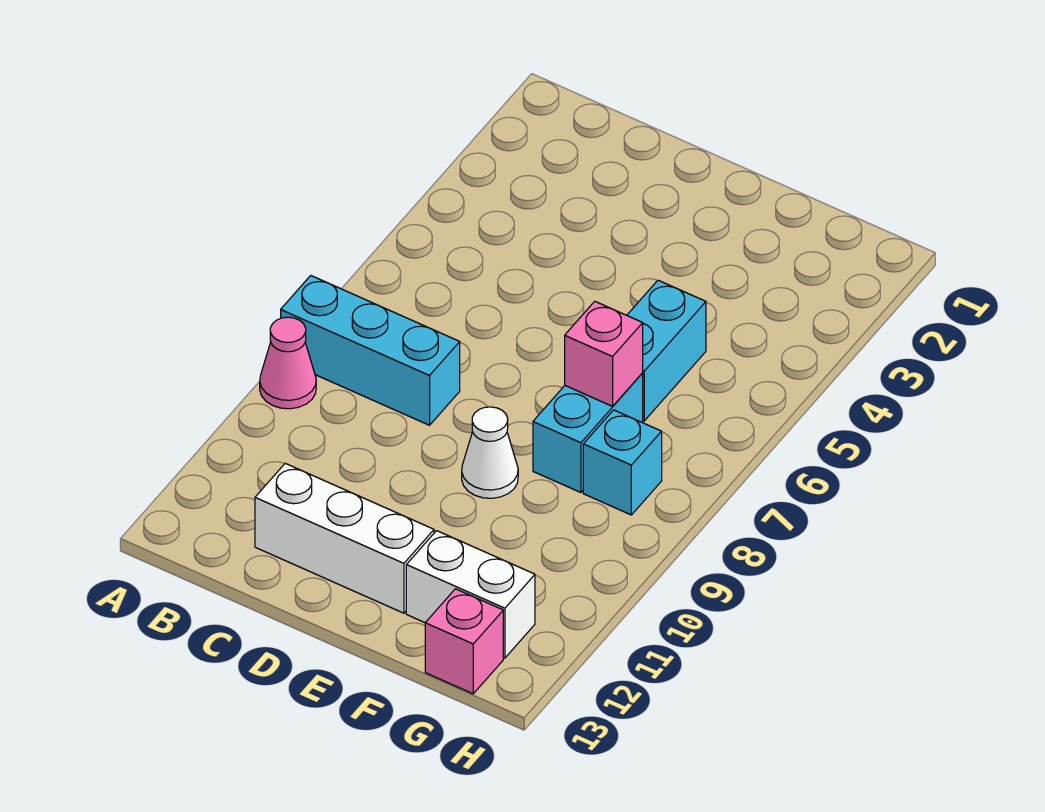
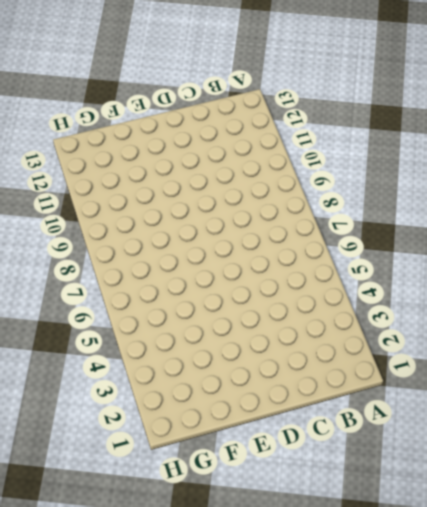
none -> cyan 1x3 brick [281,276,460,425]
none -> pink 1x1 cone [260,317,316,409]

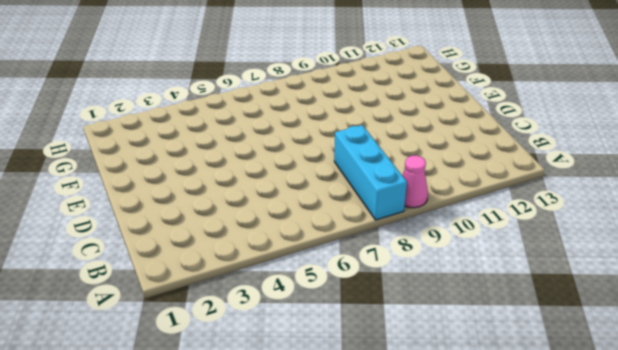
none -> white 1x3 brick [255,463,434,613]
none -> white 1x1 cone [462,407,518,498]

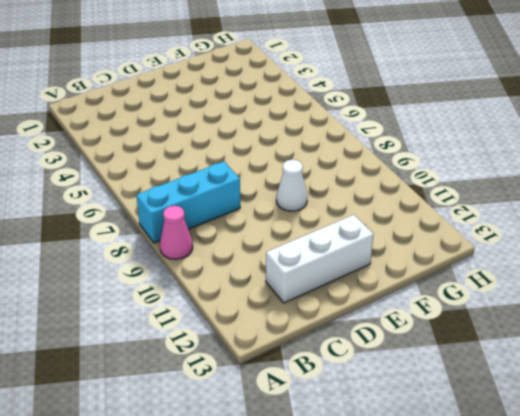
none -> cyan 1x2 brick [627,280,706,421]
none -> cyan 1x2 brick [533,373,643,493]

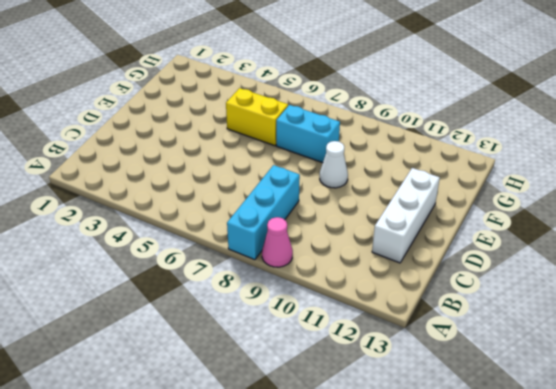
yellow 1x2 brick [226,88,288,146] -> cyan 1x2 brick [627,280,706,421]
none -> white 1x2 brick [406,531,535,658]
none -> cyan 1x1 brick [583,410,662,515]

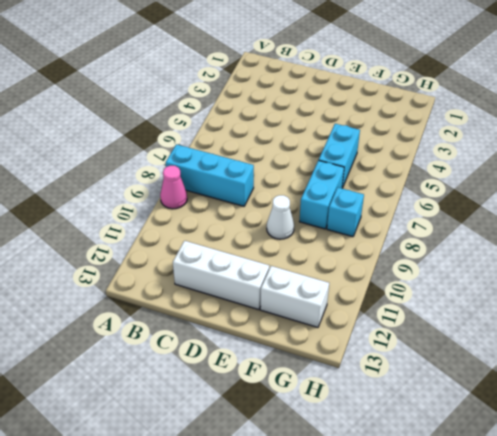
none -> pink 1x1 brick [425,589,503,694]
none -> pink 1x1 brick [565,301,643,406]

